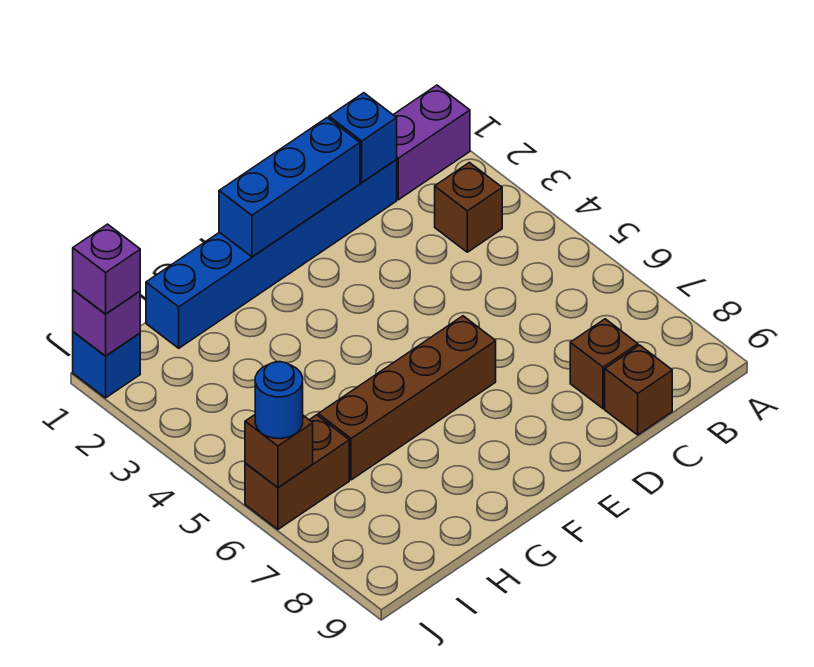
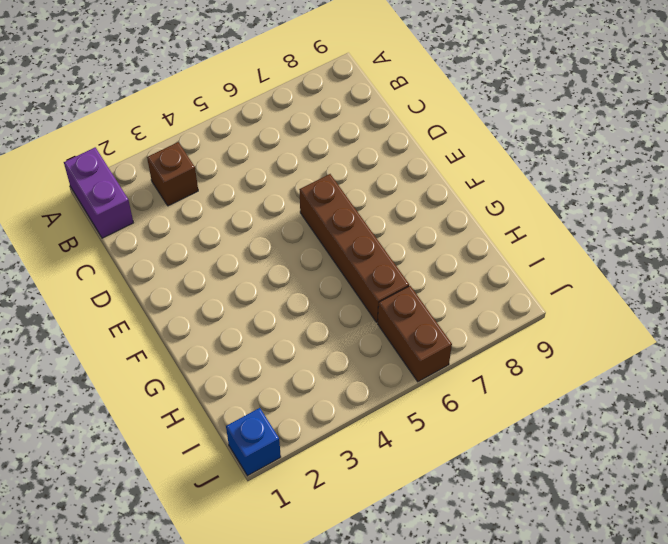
none -> blue 1x6 brick [146,159,397,348]
none -> brown 1x1 brick [570,319,638,409]
none -> brown 1x1 brick [605,345,672,435]

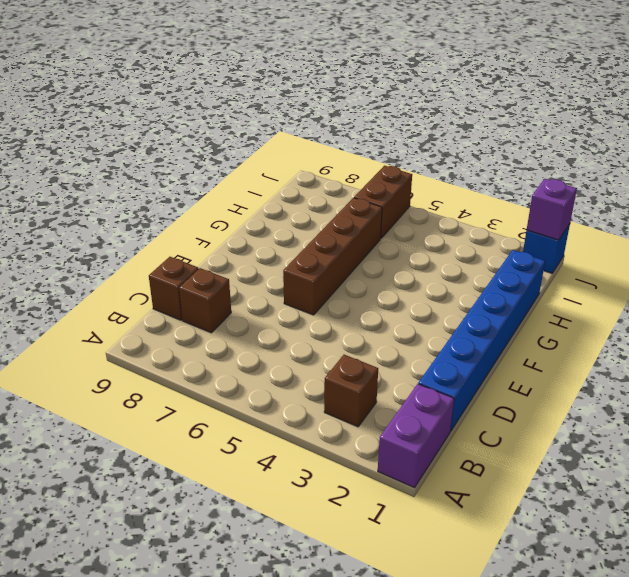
none -> blue 1x1 brick [329,93,397,182]
none -> blue 1x3 brick [219,118,360,257]
none -> brown 1x1 brick [245,415,313,487]

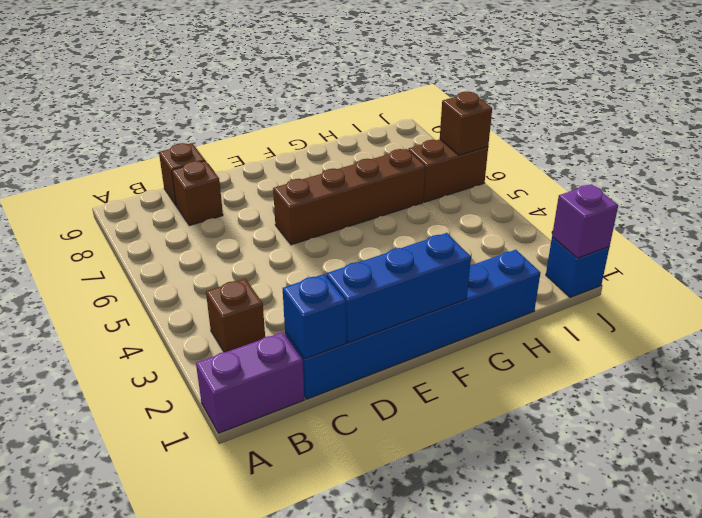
none -> purple 1x1 brick [73,224,140,314]
none -> blue 1x1 round brick [255,362,303,439]

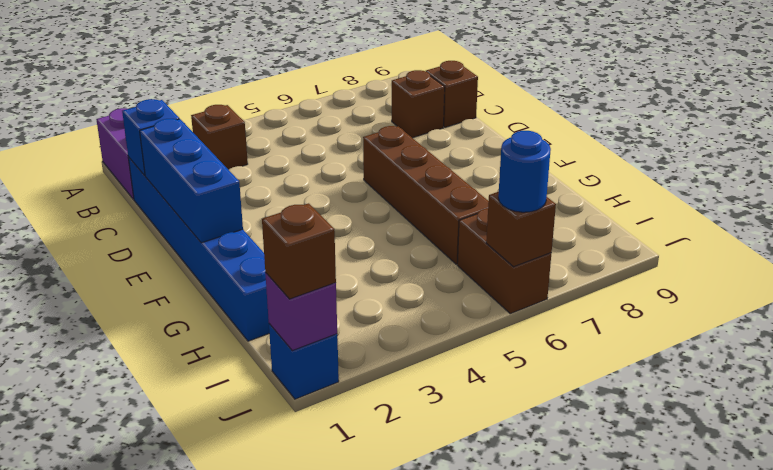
brown 1x1 brick [262,203,336,299] -> purple 1x1 brick [73,224,140,314]

